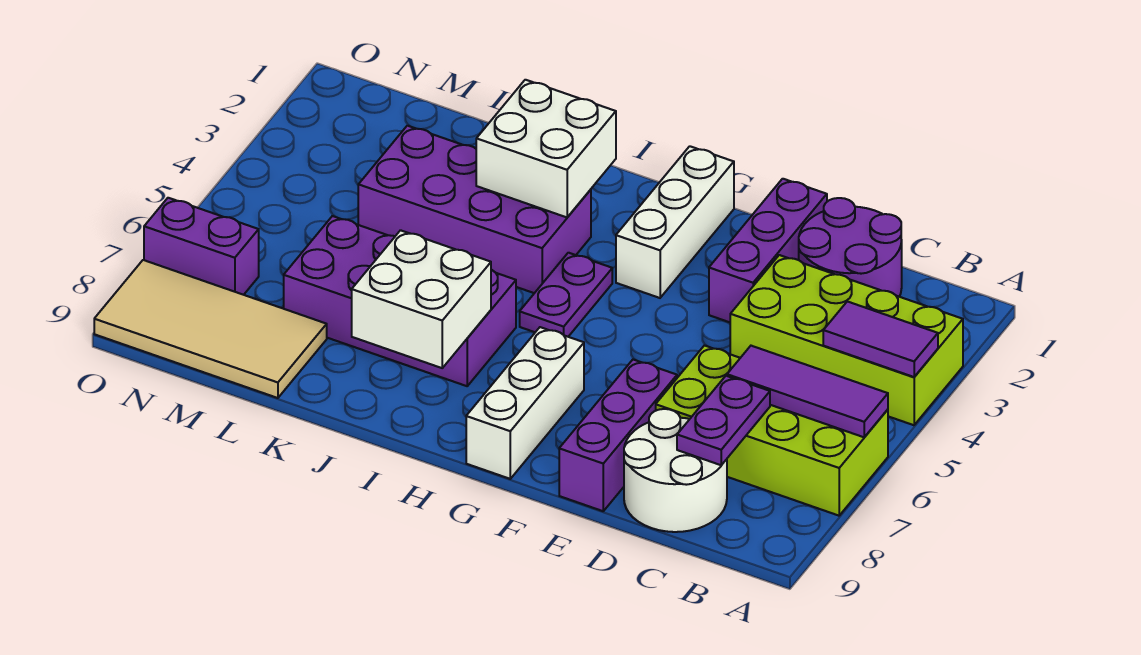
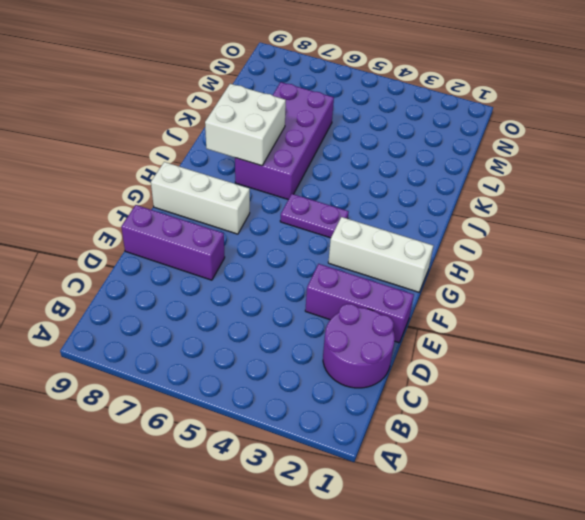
none -> lime 2x4 brick [730,255,963,425]
none -> lime 2x4 brick [656,346,888,516]
none -> white 2x2 round brick [624,409,727,532]

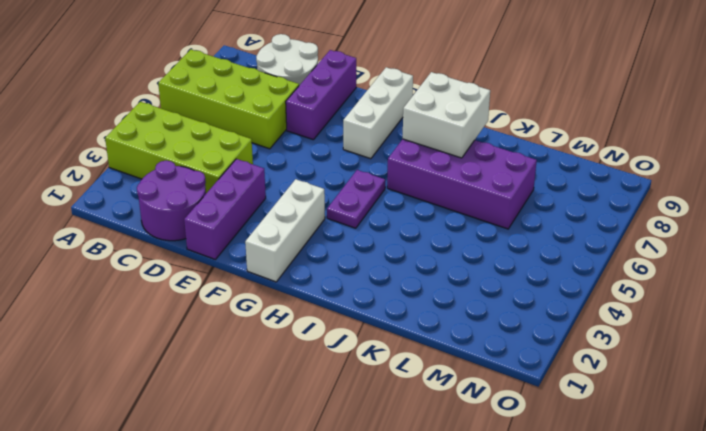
none -> purple 2x4 brick [358,126,591,293]
none -> tan 2x4 tile [94,260,327,398]
none -> purple 1x2 brick [144,198,259,295]

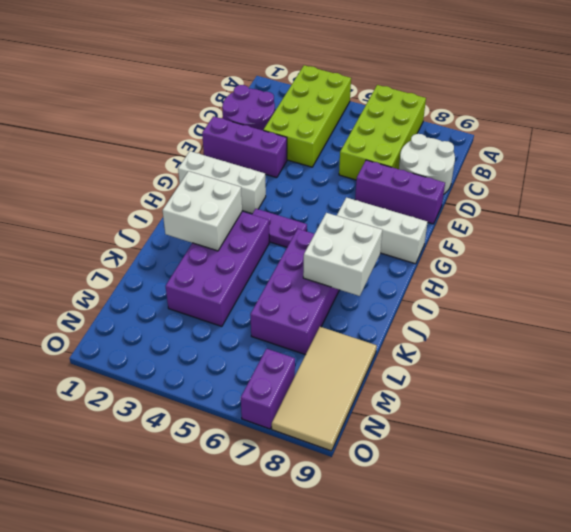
none -> purple 1x2 tile [823,301,938,377]
none -> purple 1x3 tile [727,346,888,437]
none -> purple 1x2 plate [677,376,770,465]

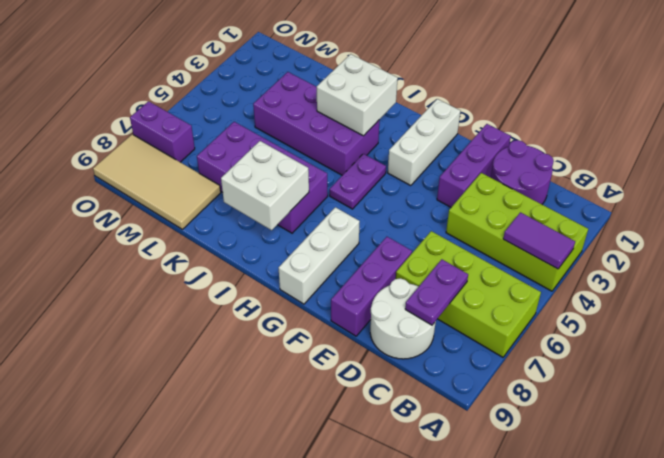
none -> purple 1x3 tile [727,346,888,437]

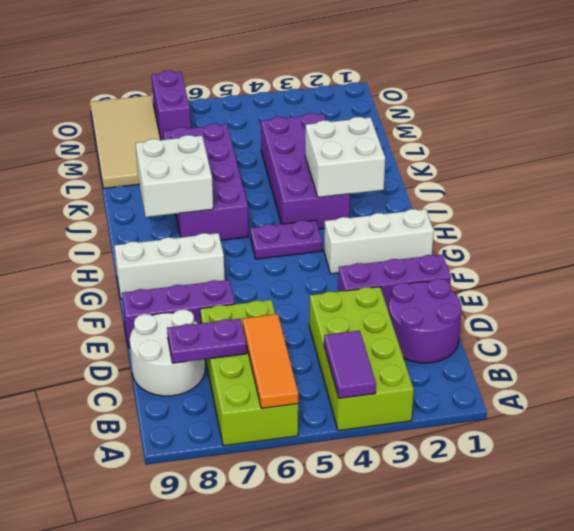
orange 1x3 tile [243,314,298,408] -> purple 1x3 tile [727,346,888,437]

